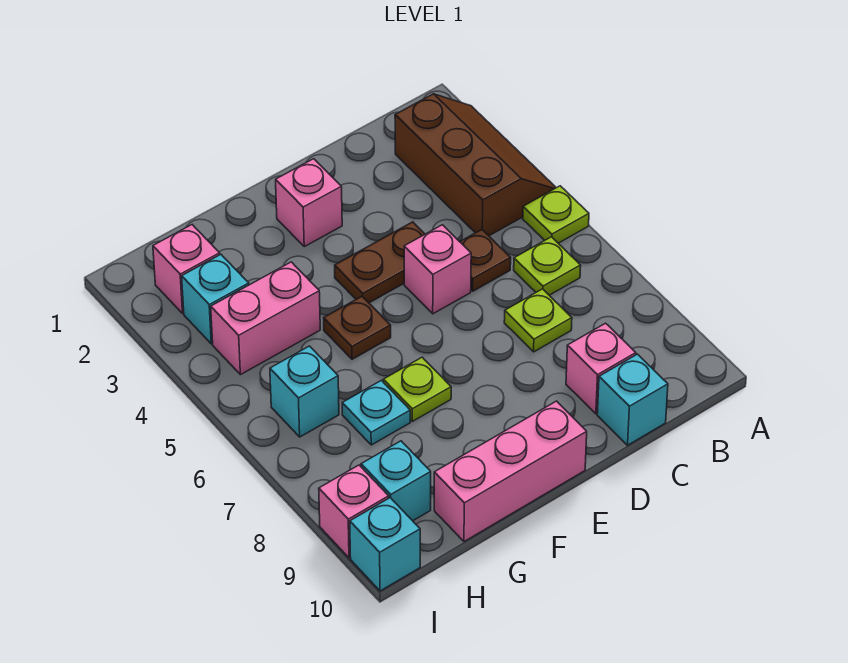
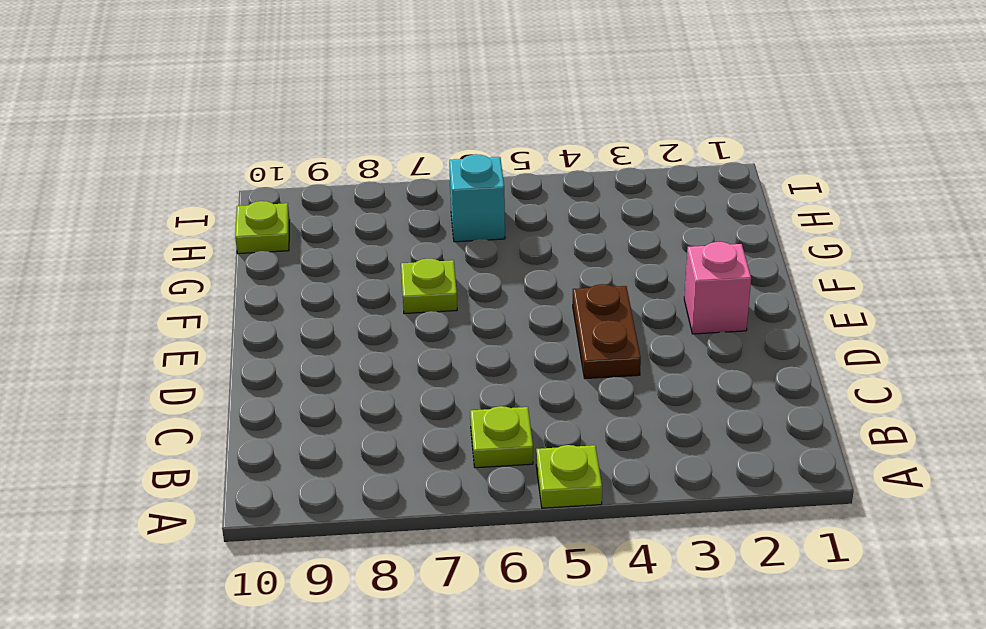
lime 1x1 plate [235,201,290,254] -> lime 1x1 plate moved to [504,289,572,352]
none -> brown 2x3 slope [395,94,556,236]
none -> brown 1x1 plate [460,230,511,291]
none -> pink 1x1 brick [566,323,636,414]

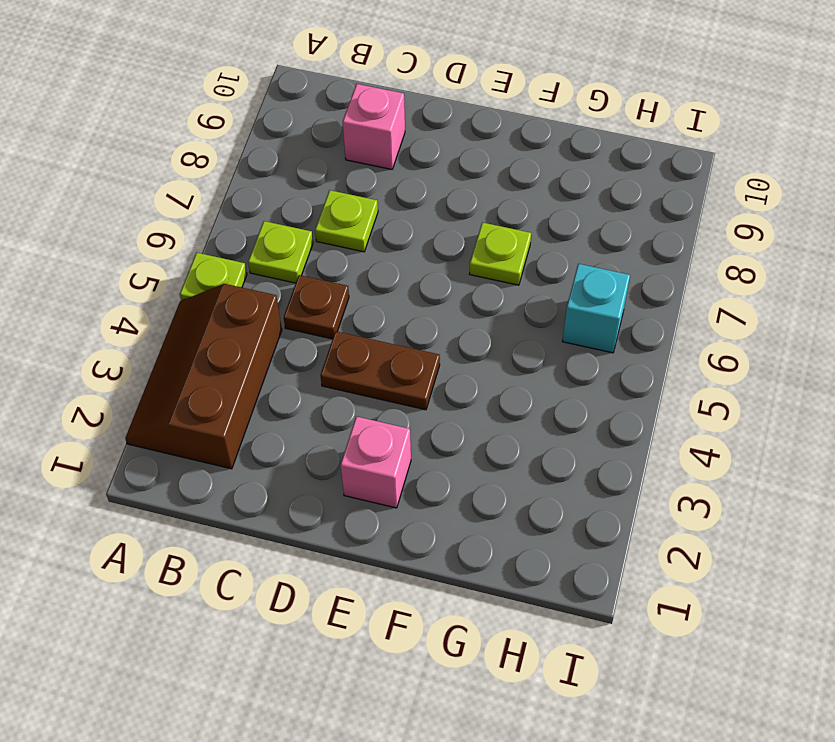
none -> cyan 1x1 brick [597,354,668,445]
none -> pink 1x1 brick [404,225,471,314]
none -> pink 1x3 brick [434,401,587,542]

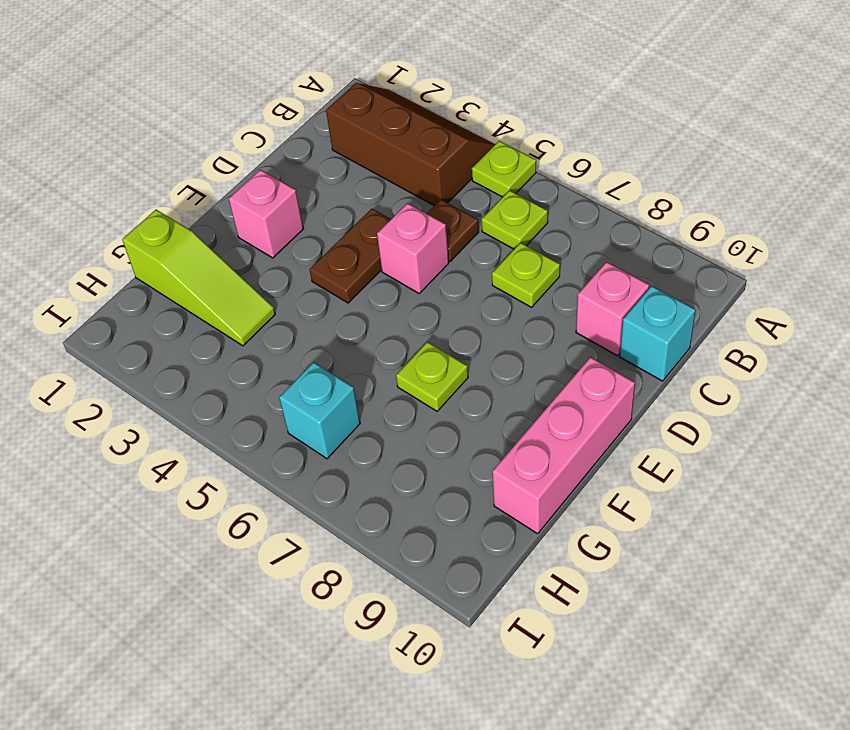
lime 1x3 slope [122,210,275,346] -> none
none -> brown 1x1 plate [324,297,391,359]
none -> pink 1x2 brick [211,262,320,375]
none -> cyan 1x1 plate [342,380,410,445]

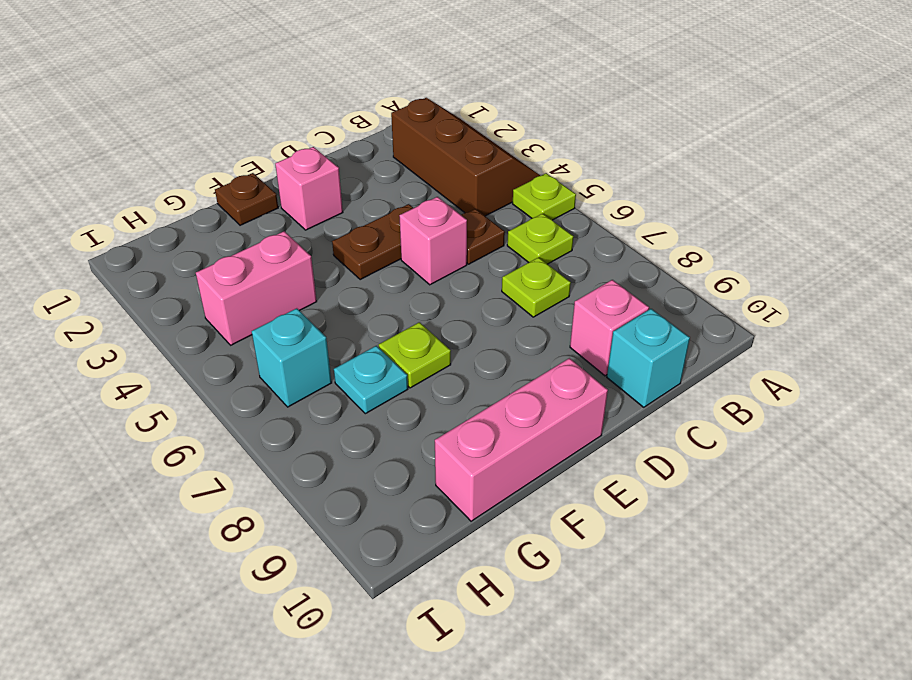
brown 1x1 plate [215,173,278,225] -> brown 1x1 plate moved to [324,297,391,359]
none -> pink 1x1 brick [153,225,220,313]
none -> cyan 1x1 brick [182,255,249,344]
none -> cyan 1x1 brick [361,441,431,521]

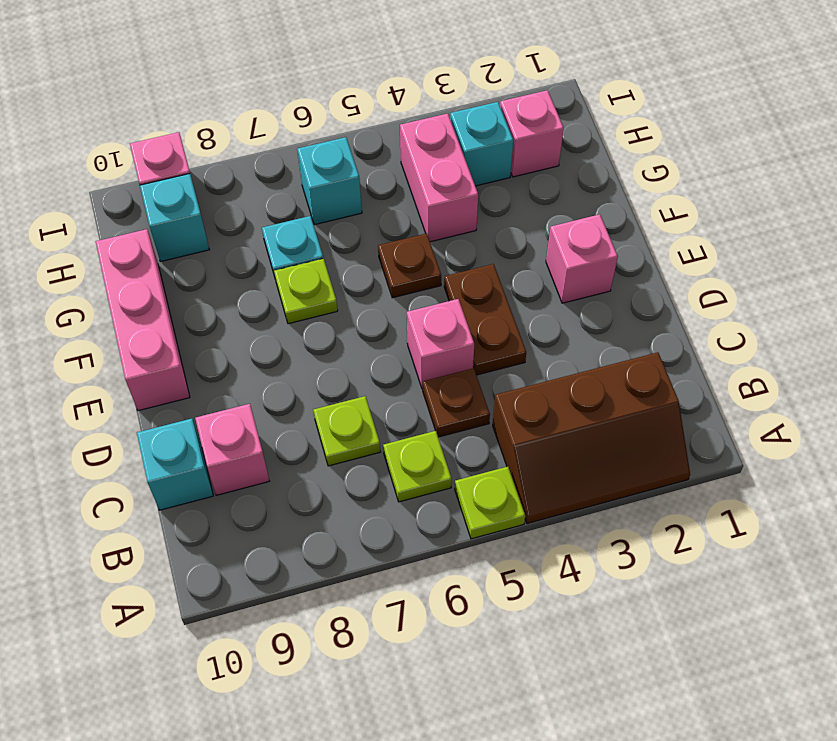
none -> cyan 1x1 brick [350,498,420,591]

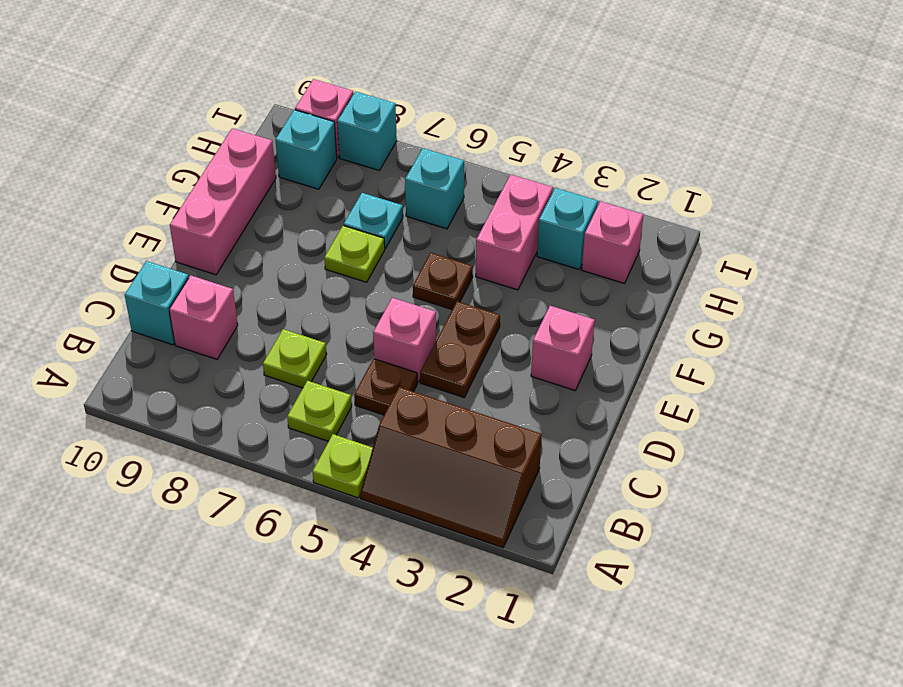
cyan 1x1 brick [337,91,397,171] -> cyan 1x1 brick moved to [350,498,420,591]

